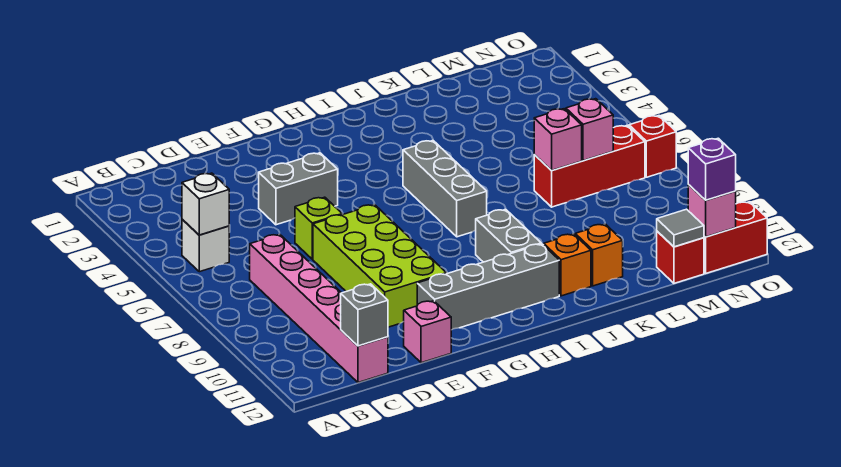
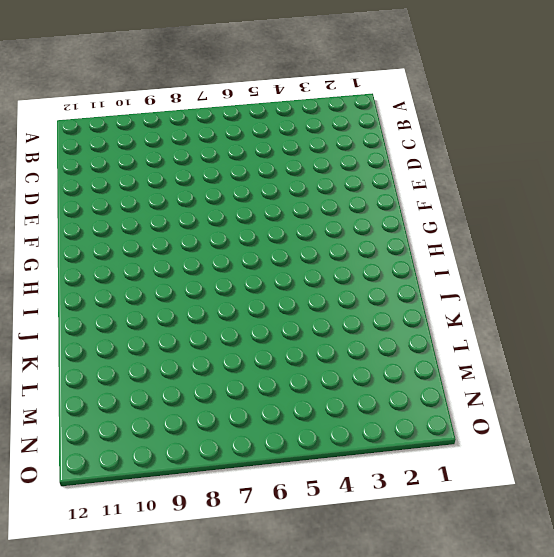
none -> white 1x1 brick [182,219,229,272]
none -> pink 1x6 brick [250,234,388,383]
none -> grey 1x2 brick [259,153,338,225]

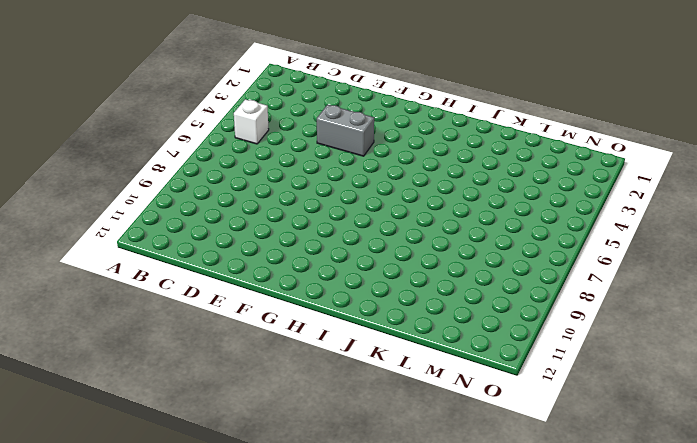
none -> pink 1x6 brick [250,234,388,383]
none -> lime 1x1 brick [295,197,342,259]
none -> lime 2x4 brick [313,205,446,327]

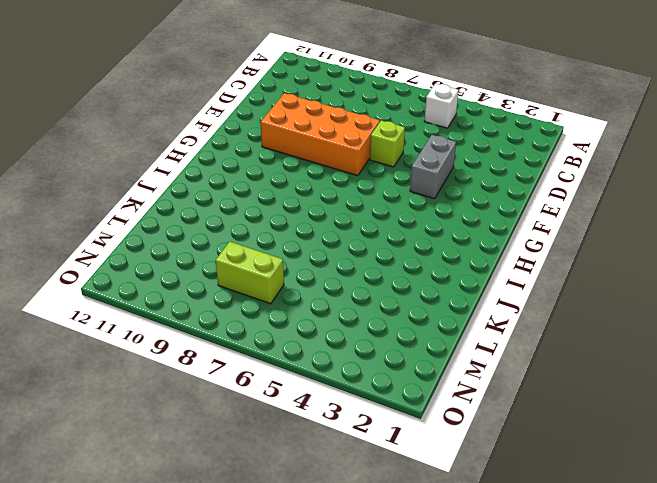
orange 2x4 brick [261,93,380,176] -> lime 2x4 brick [313,205,446,327]
lime 1x2 brick [216,242,284,304] -> red 1x3 brick [534,125,645,207]
none -> pink 1x6 brick [250,234,388,383]
none -> pink 1x1 brick [404,301,451,363]
none -> grey 1x4 brick [417,244,559,330]

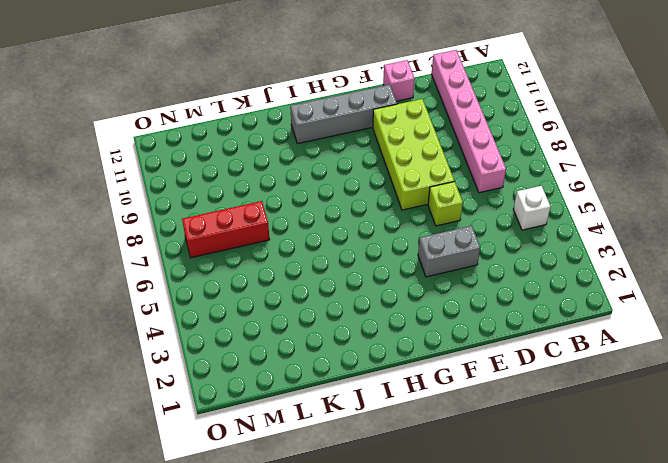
none -> grey 1x3 brick [403,140,487,237]
none -> grey 1x2 brick [476,209,541,262]
none -> orange 1x1 brick [544,234,591,296]

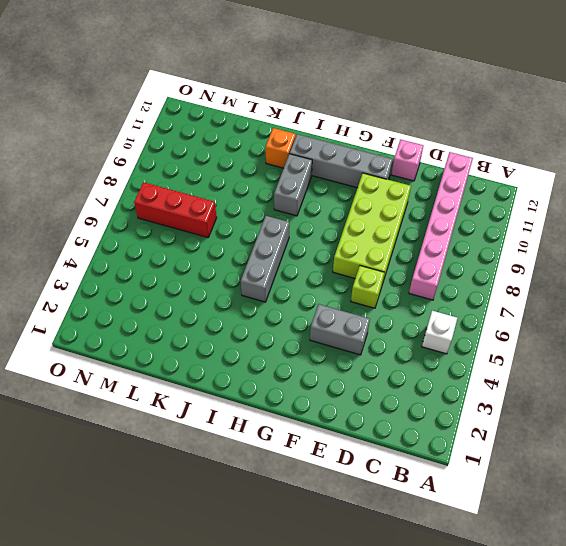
none -> orange 1x1 brick [575,224,623,286]
none -> red 1x1 brick [657,231,704,283]
none -> red 1x2 brick [704,202,767,273]

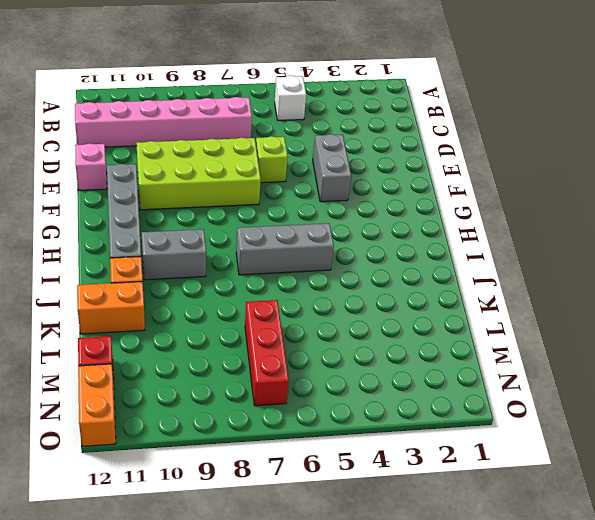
orange 1x2 brick [77,282,145,334] -> orange 1x1 brick [575,224,623,286]
orange 1x2 brick [78,364,116,446] -> red 1x2 brick [704,202,767,273]
none -> red 1x1 brick [629,116,676,177]
none -> white 1x1 brick [182,173,229,235]
none -> grey 1x1 brick [341,284,388,346]

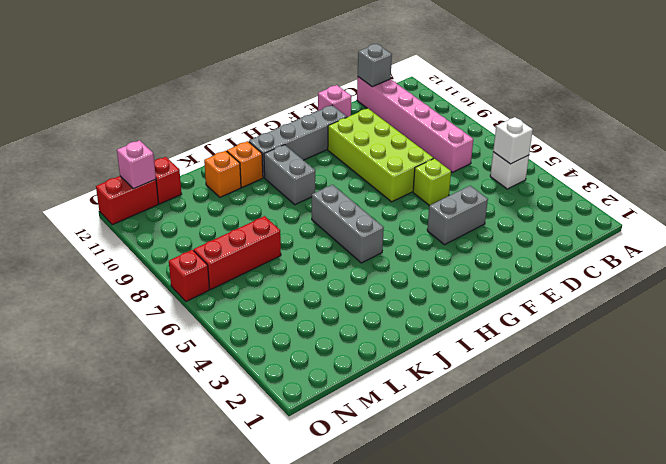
none -> pink 1x1 brick [534,109,582,171]
none -> pink 1x1 brick [566,99,613,161]
none -> grey 1x1 tile [657,209,704,247]

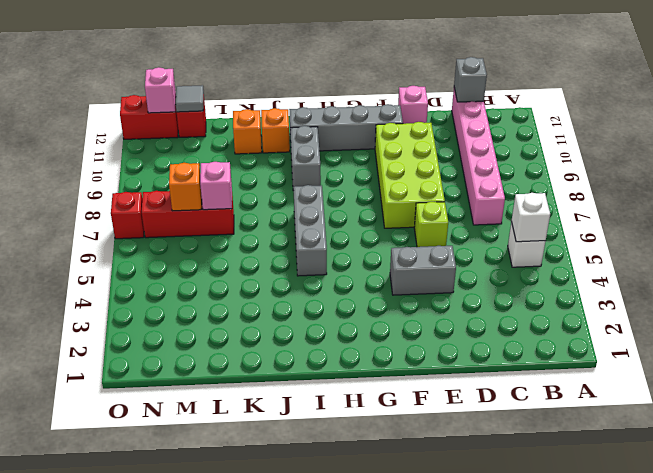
orange 1x1 brick [169,163,202,211] -> pink 1x1 brick [566,99,613,161]
none -> purple 1x1 brick [688,138,736,200]

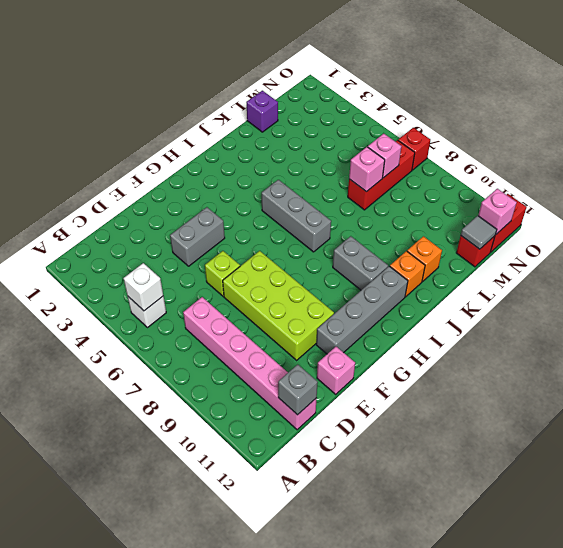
purple 1x1 brick [246,91,278,132] -> purple 1x1 brick moved to [688,138,736,200]

